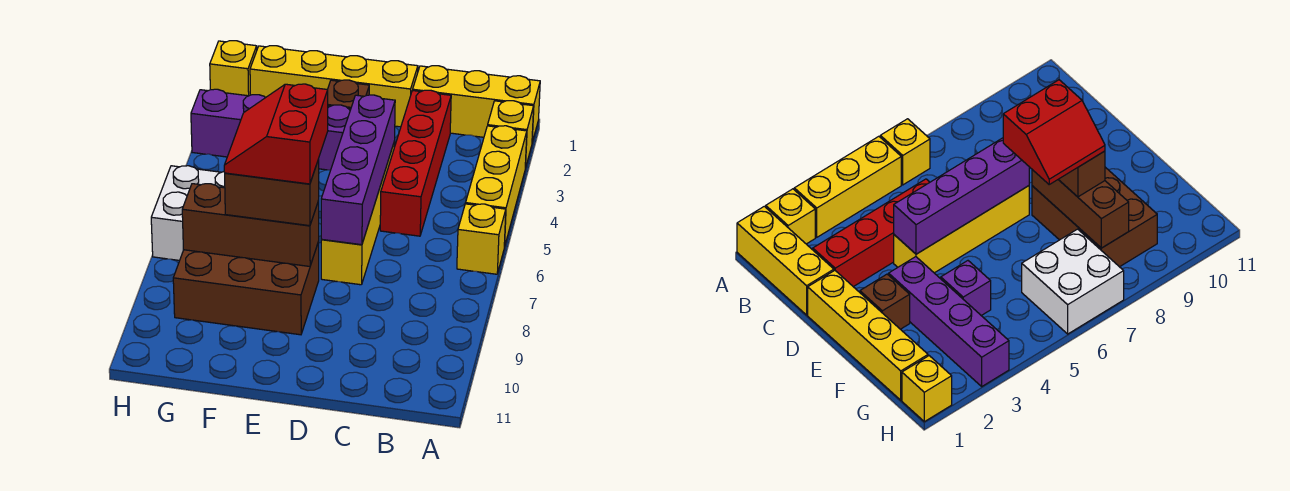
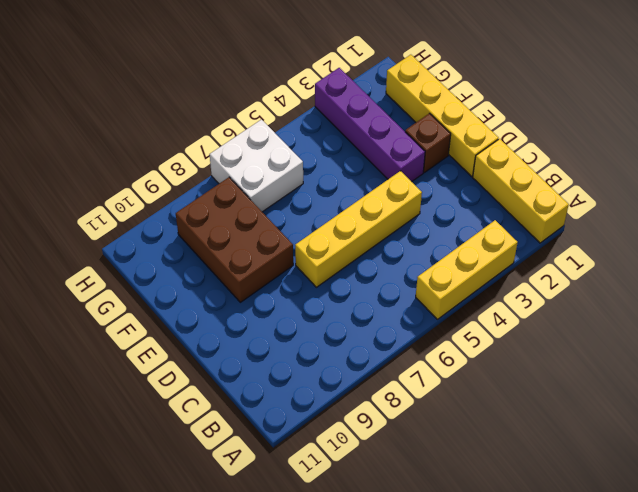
none -> yellow 1x1 brick [488,101,534,168]
none -> yellow 1x1 brick [457,204,506,274]
none -> red 1x4 brick [380,90,451,236]

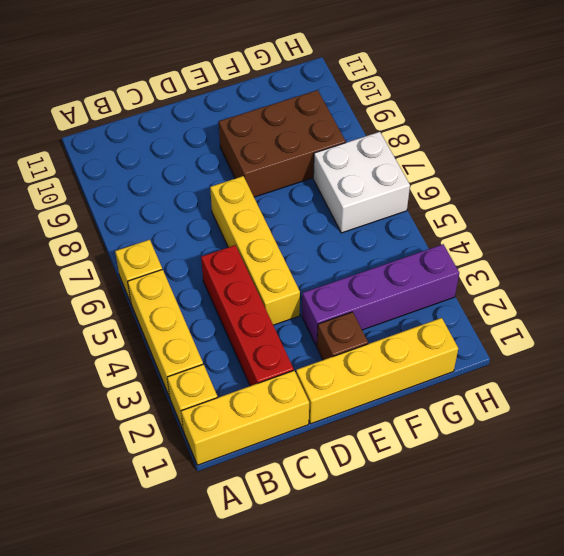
none -> purple 1x1 brick [941,261,991,316]
none -> yellow 1x1 brick [210,41,257,96]
none -> purple 1x4 brick [321,95,395,245]

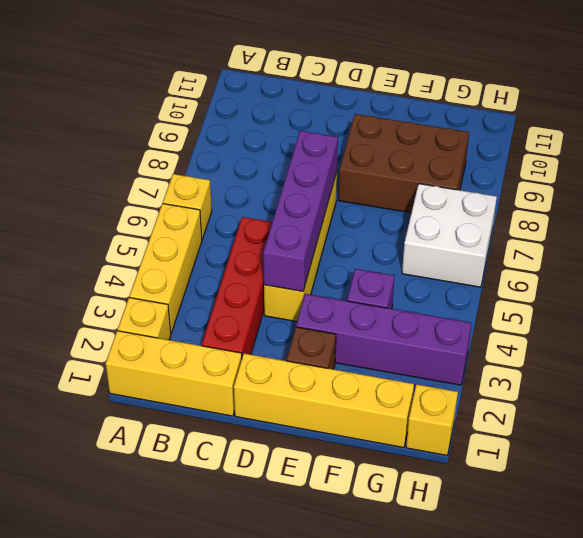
none -> brown 1x3 brick [182,184,319,266]
none -> brown 1x2 brick [225,159,319,226]
none -> red 2x2 slope [224,84,328,184]

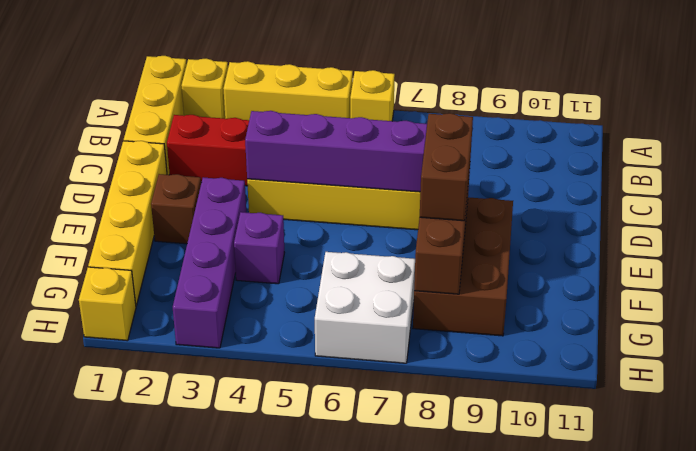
none -> red 2x2 slope [224,84,328,184]

